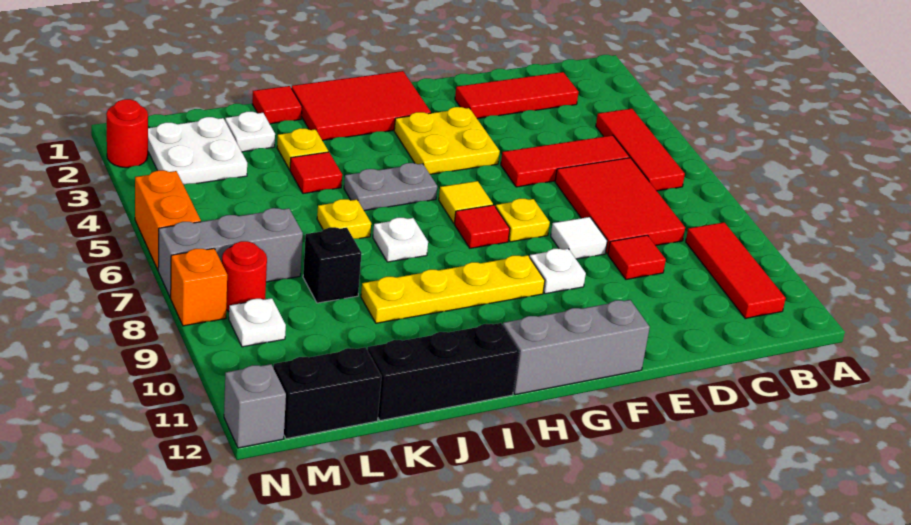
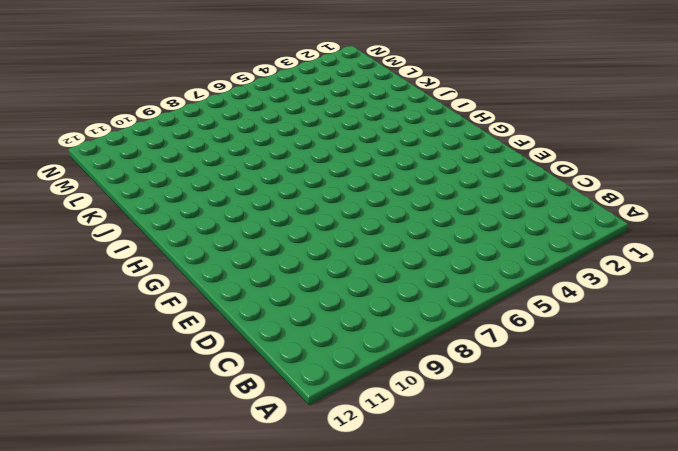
none -> red 1x3 tile [596,109,685,191]
none -> red 1x3 tile [686,222,786,319]
none -> red 1x3 tile [455,72,578,119]
none -> red 1x3 tile [501,135,630,187]

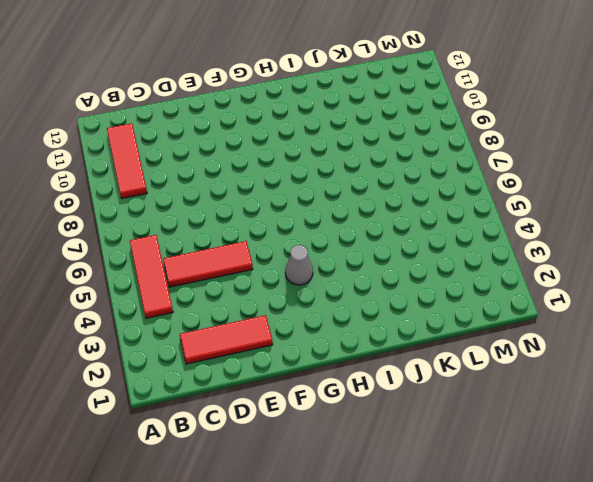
grey 1x1 cone [285,245,313,285] -> yellow 2x2 plate [394,107,500,174]
none -> red 2x3 tile [555,158,685,254]
none -> red 1x1 tile [608,235,666,279]
none -> white 1x1 tile [551,217,607,259]
none -> yellow 1x1 plate [496,199,550,242]

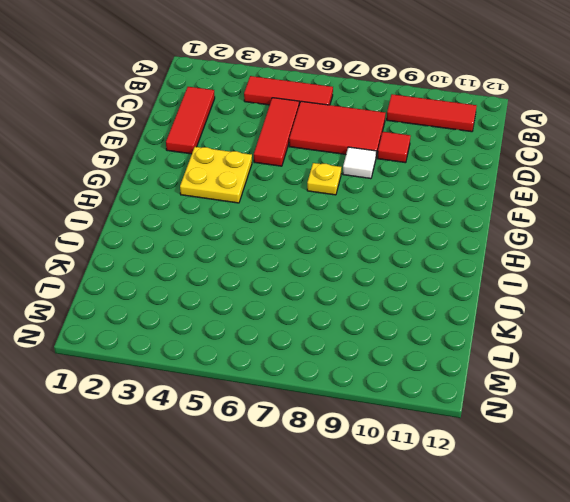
none -> white 1x1 plate [530,249,586,294]
none -> grey 1x3 brick [503,300,650,395]
none -> red 2x3 tile [291,71,431,141]
none -> yellow 1x1 tile [439,181,493,223]

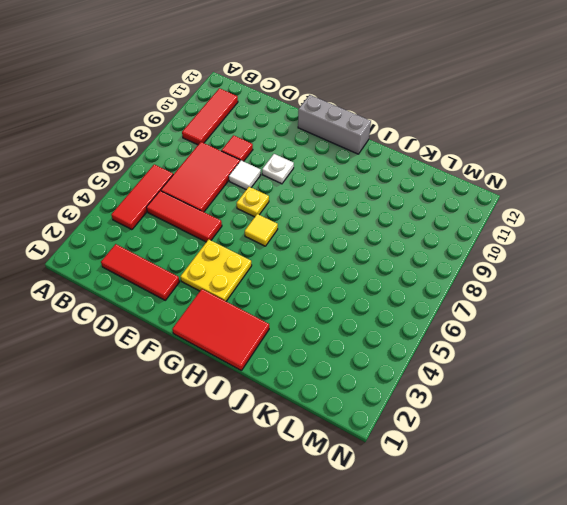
none -> red 1x1 tile [454,205,510,248]
none -> yellow 1x4 plate [361,255,545,323]
none -> grey 1x2 plate [344,163,437,211]
none -> white 1x1 plate [373,218,428,262]

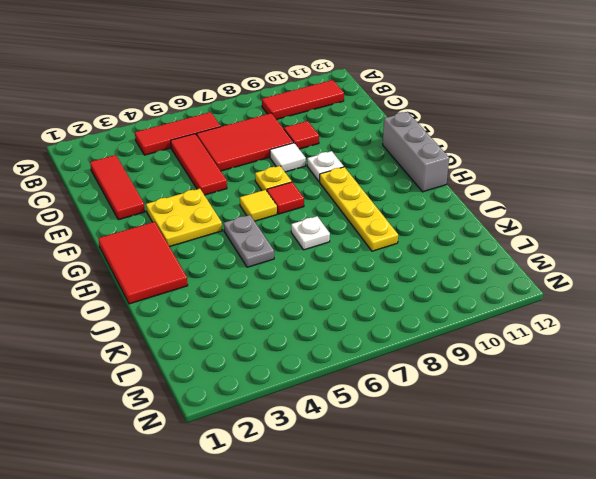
none -> black 1x3 brick [367,323,519,421]
none -> red 1x1 tile [252,86,302,124]
none -> yellow 1x1 plate [277,128,328,170]
none -> red 1x1 tile [290,152,342,194]

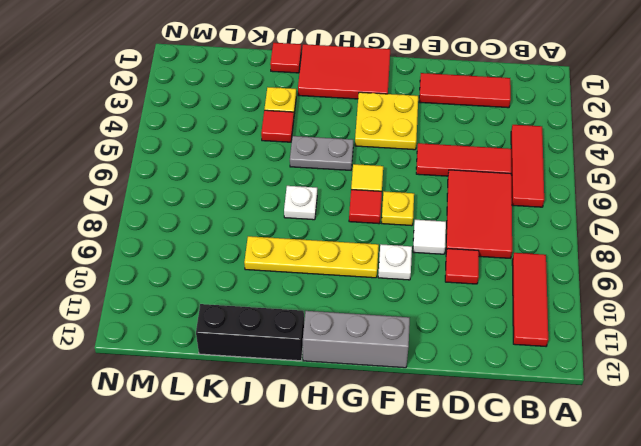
none -> yellow 1x1 plate [317,199,371,239]
none -> white 1x1 plate [225,112,275,152]
none -> black 1x1 brick [303,227,361,303]
none -> white 2x2 plate [148,117,247,185]

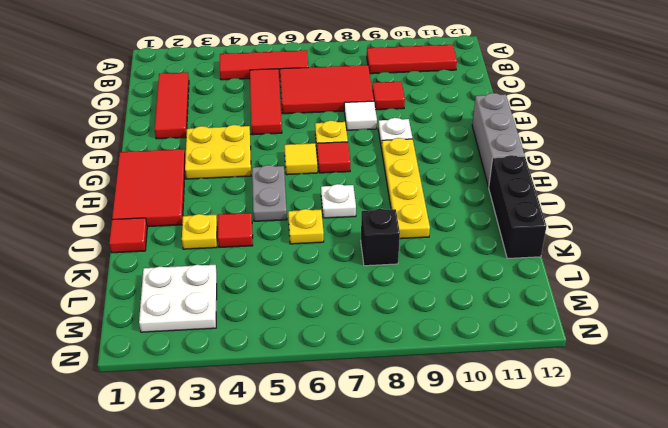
none -> white 1x1 plate [225,112,275,152]
none -> grey 1x3 brick [158,208,303,298]
none -> black 1x2 brick [273,347,381,439]
none -> red 1x1 round brick [222,241,267,311]

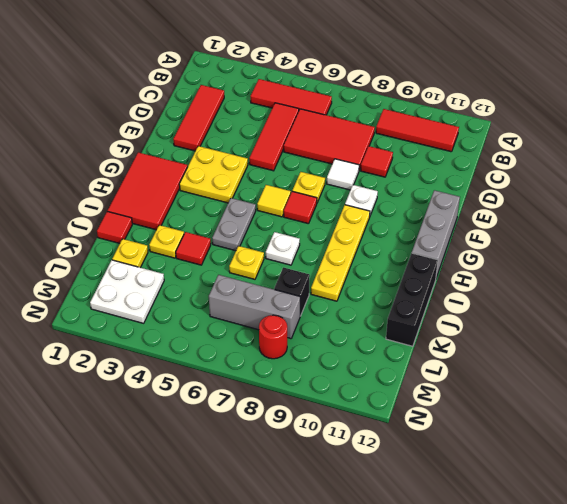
yellow 1x1 plate [112,239,148,268] -> white 1x1 plate [225,112,275,152]
grey 1x3 brick [209,275,300,339] -> grey 1x3 brick turned to [158,208,303,298]
none -> black 1x2 brick [273,347,381,439]
none -> white 1x1 plate [229,298,286,347]
none -> red 1x1 round brick [106,99,148,168]
none -> orange 1x2 brick [135,170,201,270]

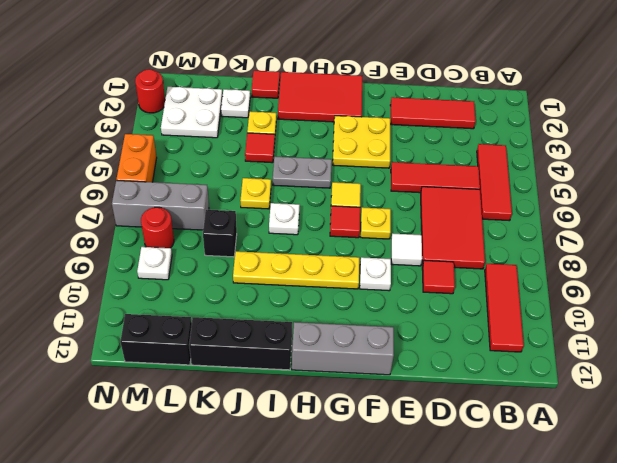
none -> orange 1x1 brick [171,248,227,326]
none -> grey 1x1 brick [224,364,286,448]

